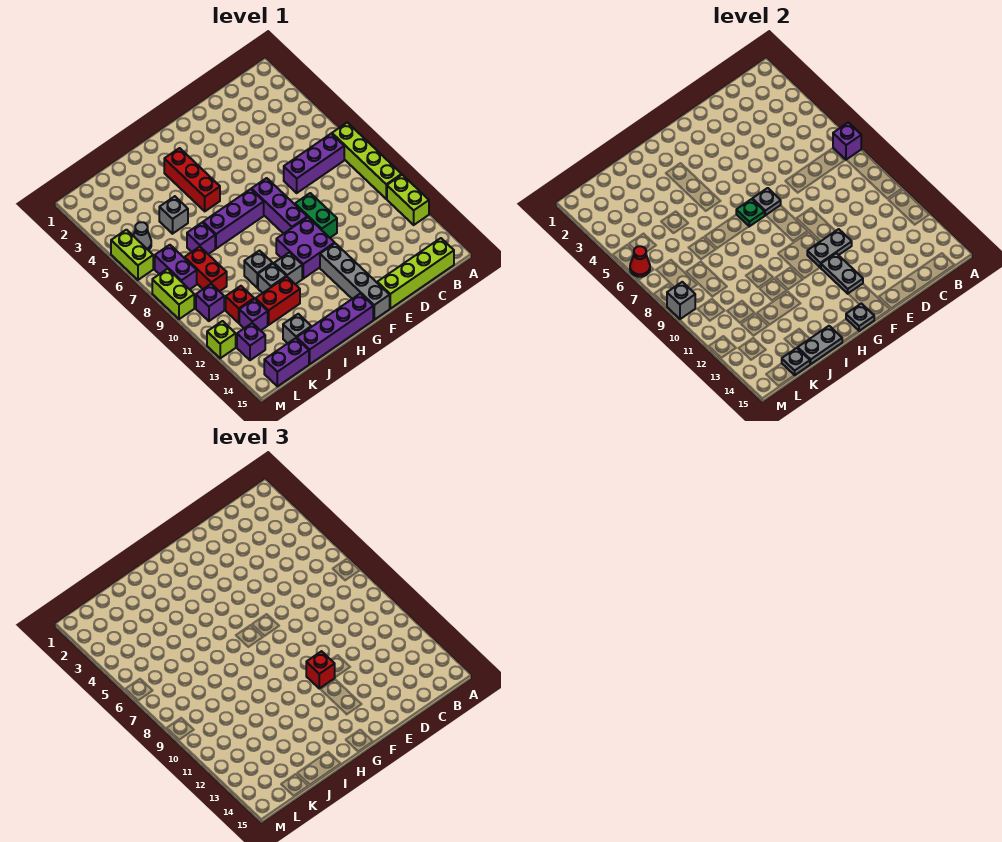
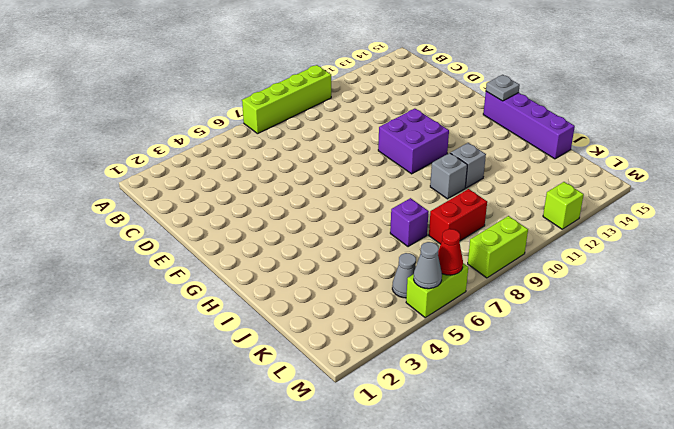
grey 1x1 cone [414,242,442,289] -> none
none -> lime 1x2 brick [387,175,429,225]
none -> purple 1x3 brick [284,134,344,193]
none -> lime 1x4 brick [377,238,454,309]
none -> green 1x2 brick [295,193,337,238]

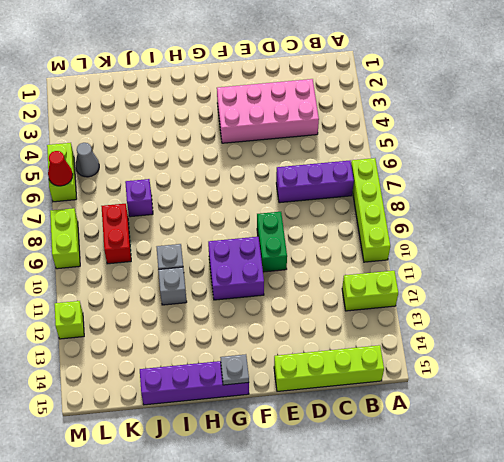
lime 1x2 brick [342,271,398,311] -> lime 1x2 brick turned to [387,175,429,225]
pink 2x4 brick [217,79,319,143] -> none
none -> purple 1x3 brick [251,178,307,234]
none -> grey 1x4 brick [320,243,390,320]
none -> purple 1x3 brick [203,189,264,249]
none -> red 1x3 brick [164,148,220,211]

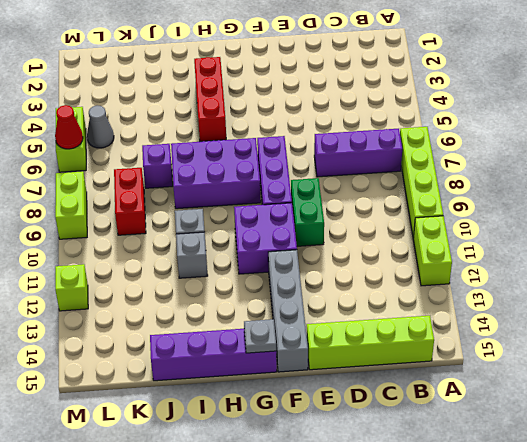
purple 2x3 brick [171,138,261,209] -> purple 1x3 brick [203,189,264,249]
none -> grey 1x1 brick [274,252,302,284]
none -> red 1x2 brick [256,277,300,325]
none -> grey 1x1 brick [159,196,188,234]
none -> grey 1x1 brick [283,314,311,343]

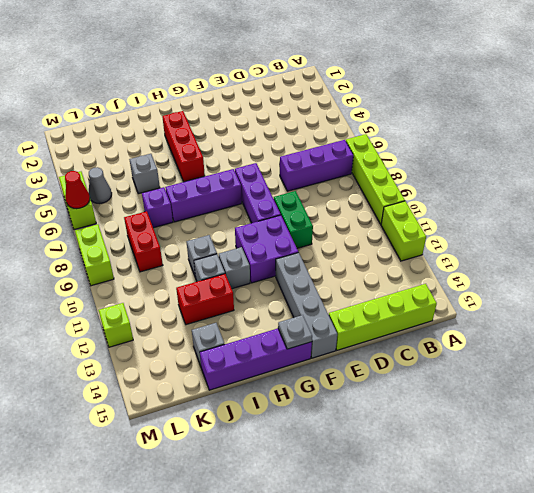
none -> red 1x1 brick [226,286,254,323]
none -> purple 1x1 brick [239,299,268,331]
none -> purple 1x2 brick [264,338,309,386]
none -> purple 1x2 brick [155,245,197,289]

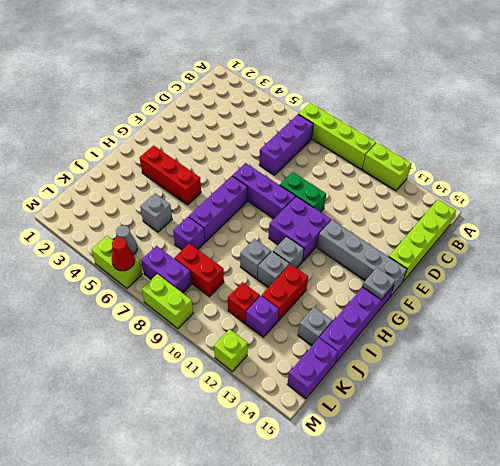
none -> purple 1x1 brick [196,284,224,321]
none -> purple 1x1 brick [237,323,265,360]
none -> purple 1x1 brick [833,122,861,160]
none -> grey 1x2 plate [807,229,852,267]

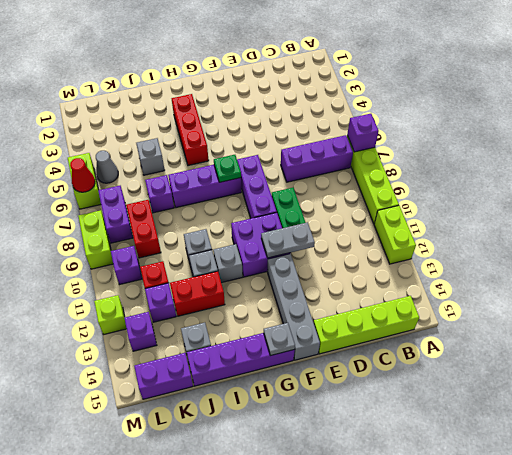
none -> grey 1x1 plate [752,188,781,215]
none -> grey 1x2 plate [821,253,863,294]
none -> grey 1x2 plate [798,326,842,364]
none -> grey 1x1 plate [782,348,810,375]

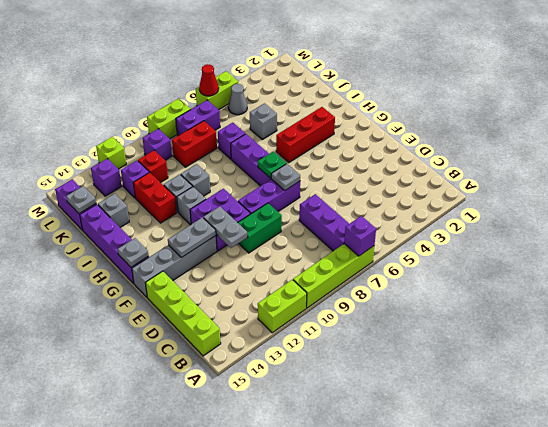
none -> grey 1x2 plate [798,326,842,364]
none -> grey 1x1 brick [667,282,695,319]
none -> red 1x1 brick [306,651,335,688]

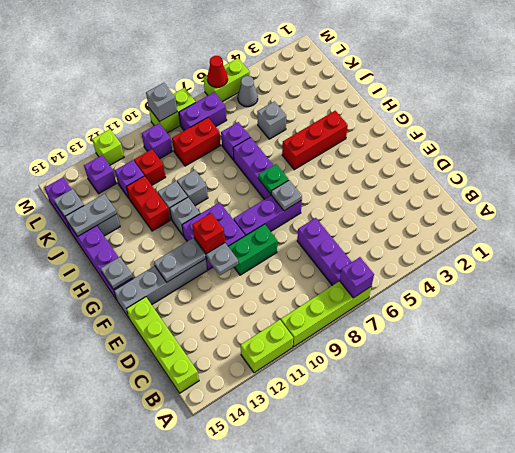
grey 1x2 plate [65,194,117,237] -> grey 1x2 plate turned to [798,326,842,364]

